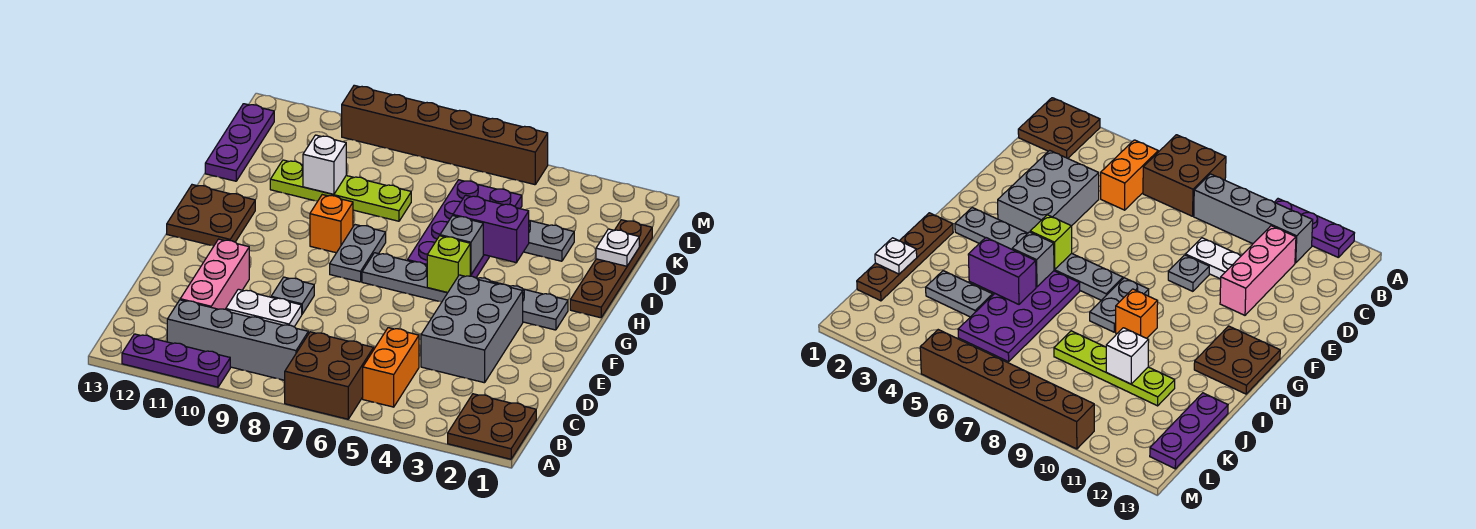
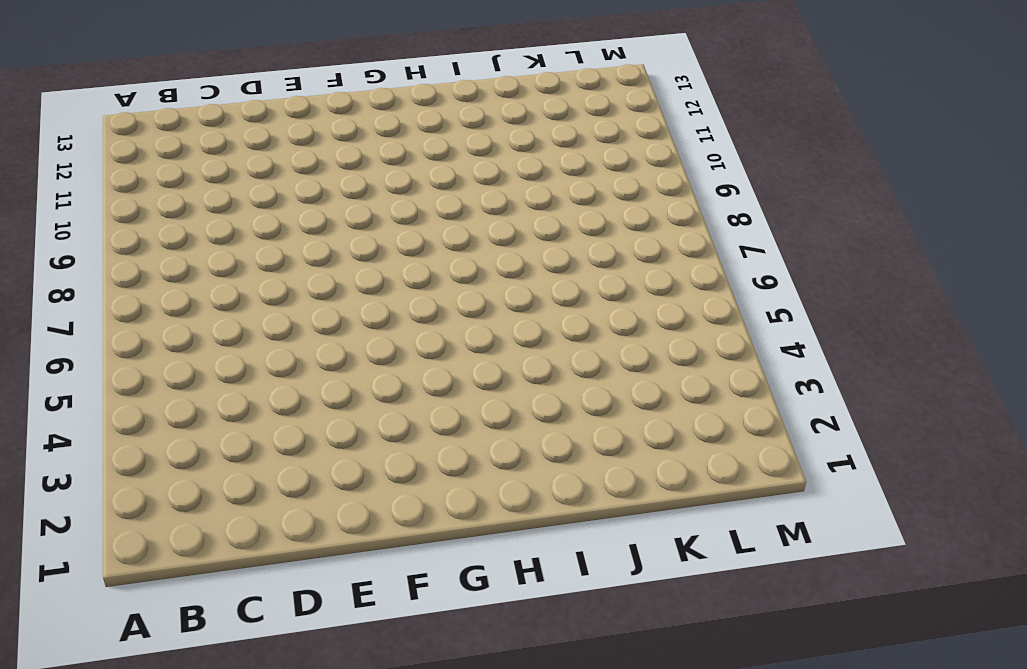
none -> brown 2x2 plate [448,394,536,459]
none -> brown 2x2 brick [285,332,374,419]
none -> purple 1x3 plate [122,334,230,387]

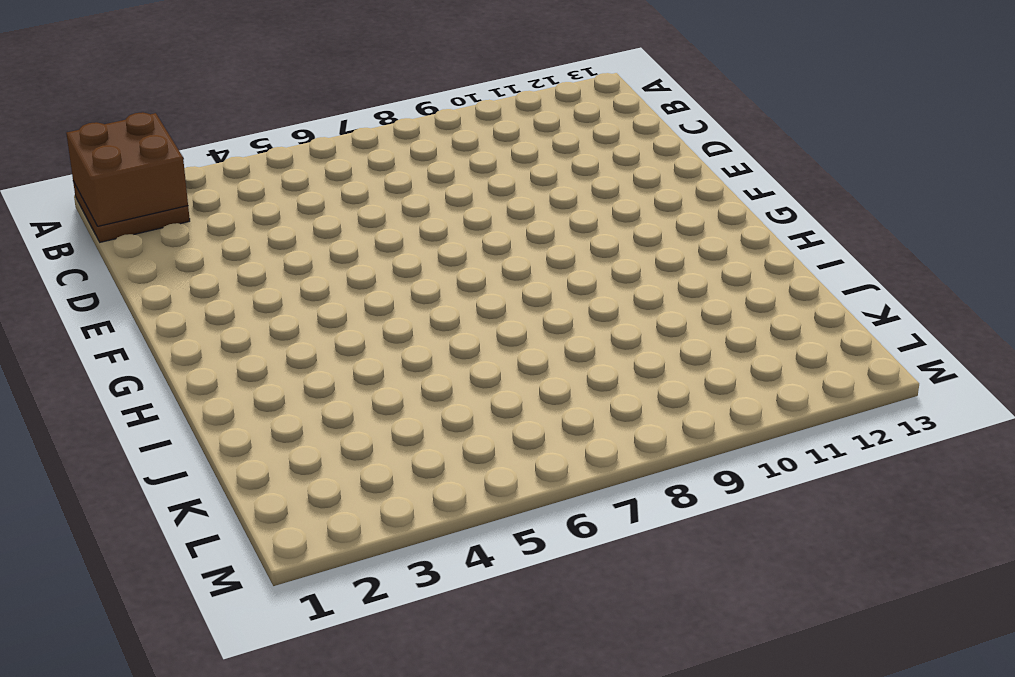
brown 2x2 brick [66,112,188,226] -> brown 2x2 brick moved to [285,332,374,419]
none -> purple 1x3 plate [122,334,230,387]
none -> orange 1x2 brick [363,328,419,407]
none -> grey 1x4 brick [167,300,308,380]

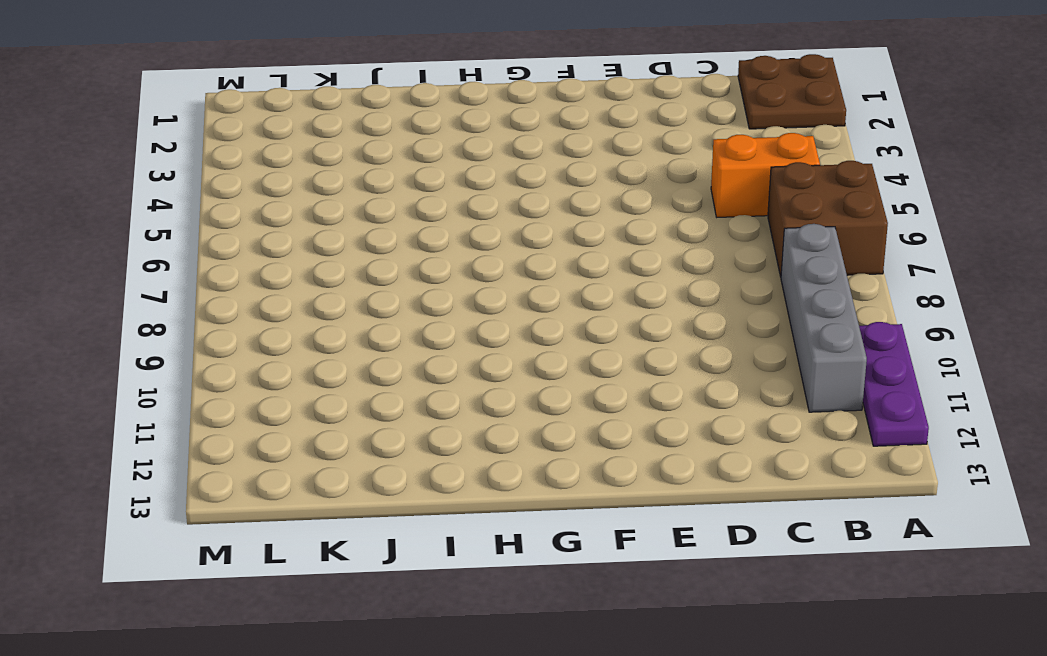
none -> pink 1x3 brick [180,239,249,309]
none -> grey 2x3 brick [421,275,523,383]
none -> white 1x2 plate [226,289,302,327]

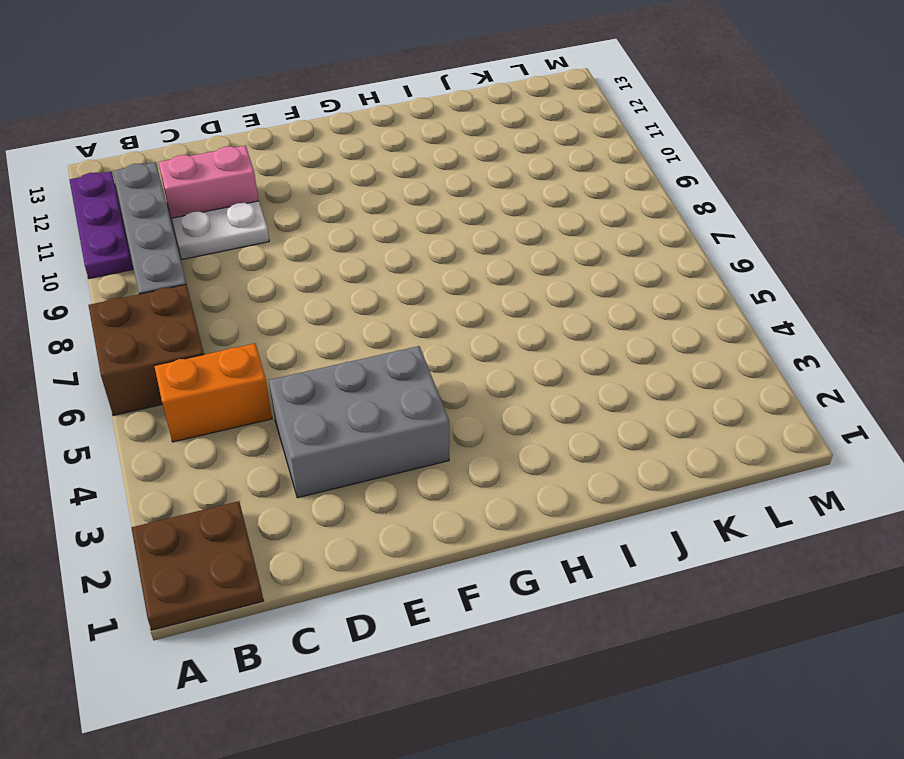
white 1x2 plate [172,201,269,259] -> white 1x2 plate turned to [226,289,302,327]
pink 1x2 brick [158,145,258,220] -> pink 1x3 brick [180,239,249,309]
none -> grey 1x1 plate [271,277,314,314]
none -> grey 1x6 plate [362,253,568,330]
none -> grey 1x2 plate [330,225,386,282]

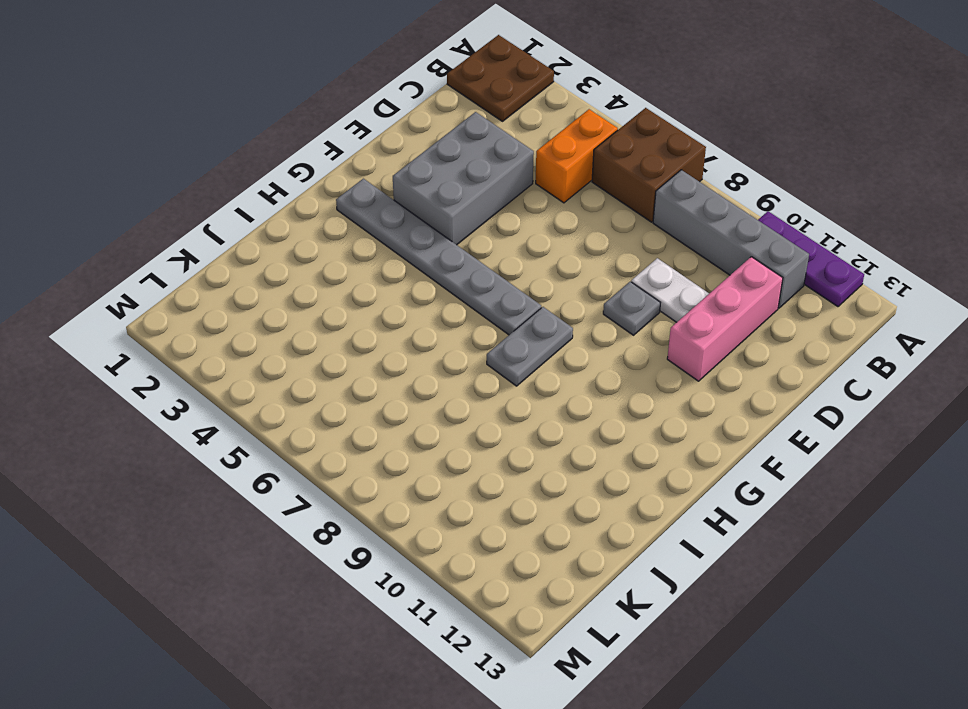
none -> brown 2x2 plate [167,185,255,246]
none -> brown 1x4 plate [570,220,652,318]
none -> purple 2x4 plate [408,180,522,277]

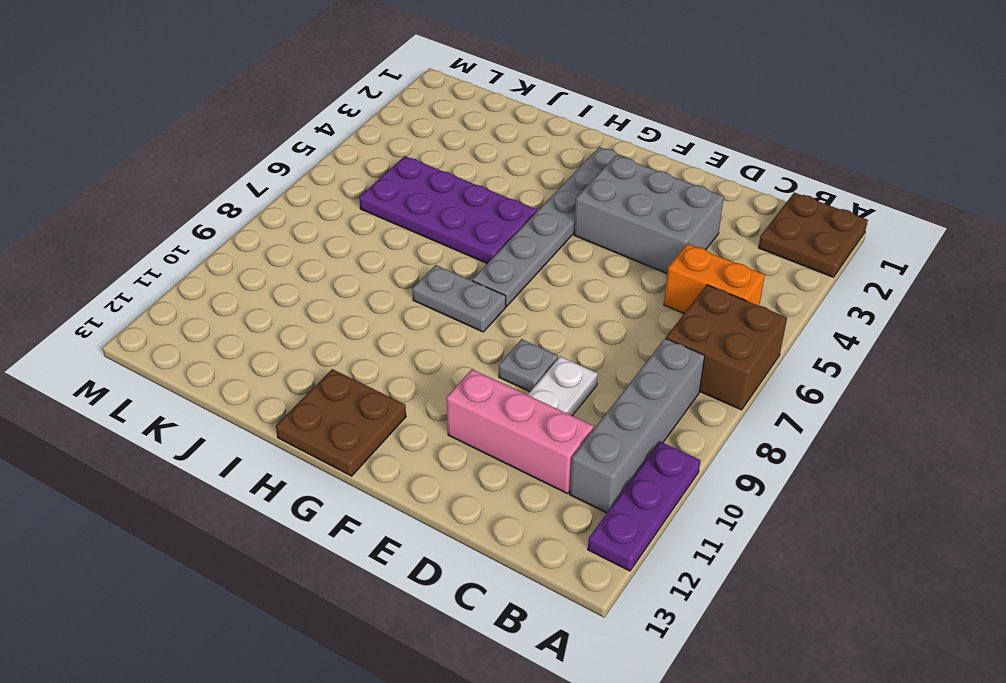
none -> brown 1x4 plate [570,220,652,318]
none -> orange 1x1 brick [310,195,353,253]
none -> grey 1x2 plate [524,220,574,261]

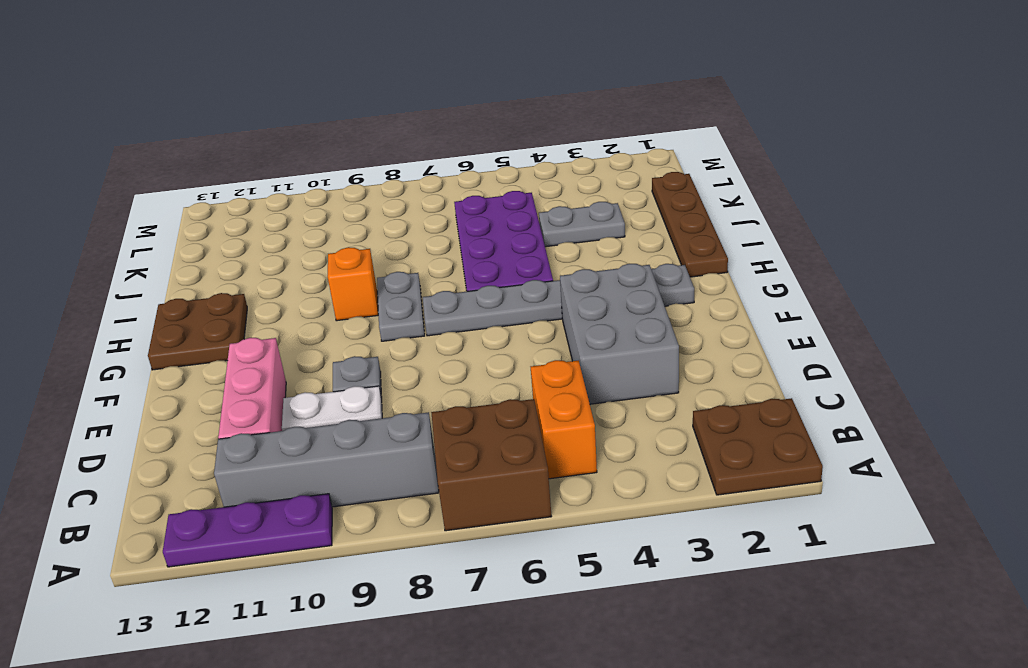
none -> lime 1x4 plate [270,160,411,221]
none -> purple 1x3 plate [205,104,274,181]
none -> brown 1x6 brick [342,85,548,185]

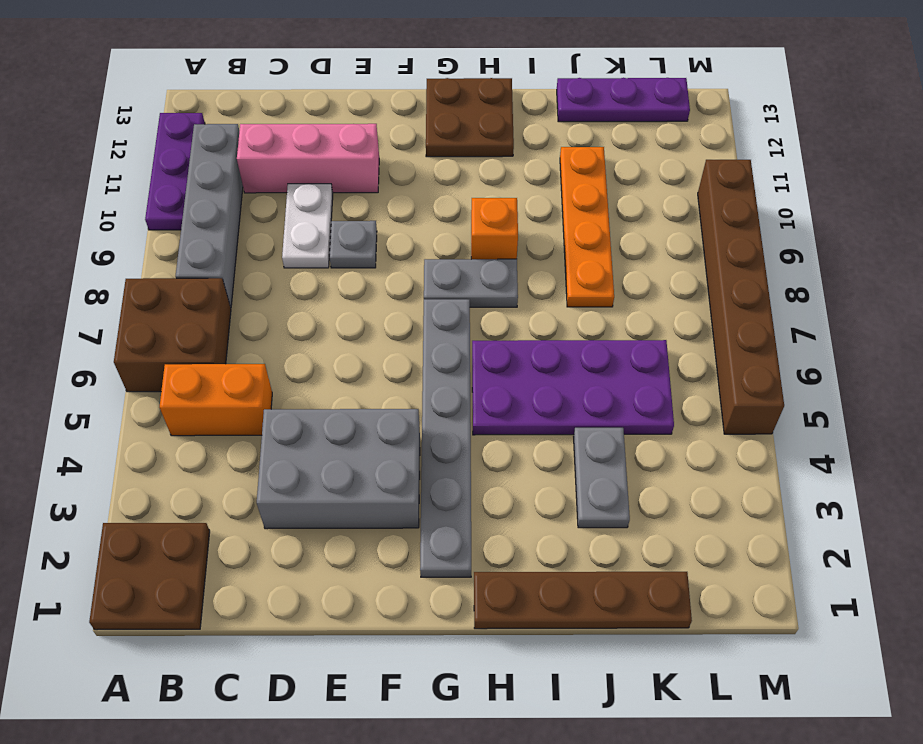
orange 1x4 plate [560,147,614,307] -> lime 1x4 plate [270,160,411,221]
none -> lime 1x1 brick [427,236,470,293]
none -> grey 1x1 brick [440,216,483,275]
none -> purple 1x2 brick [453,195,529,263]

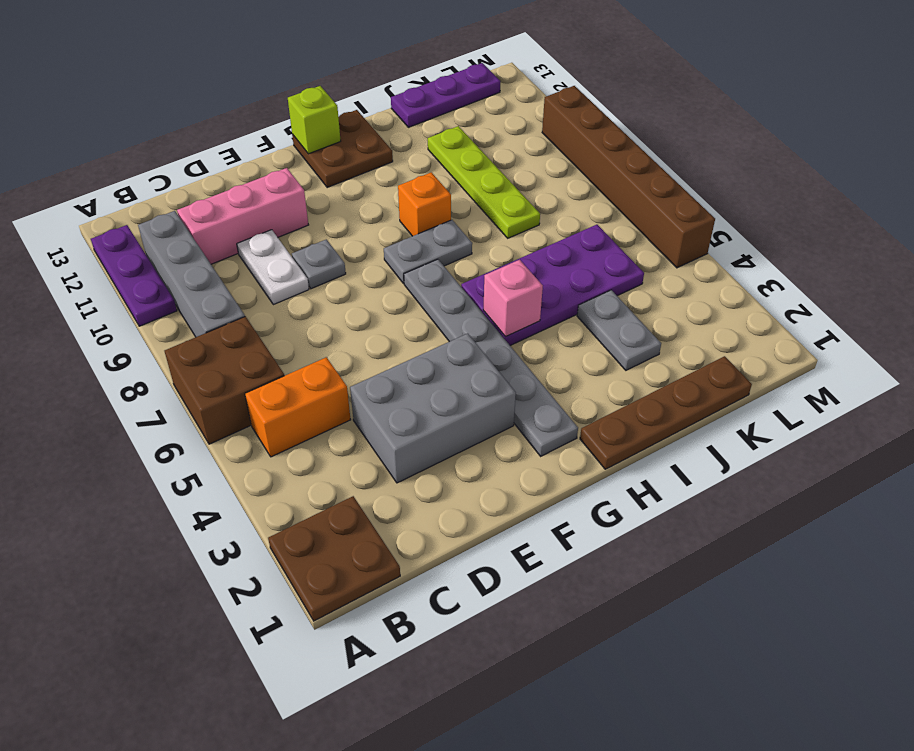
lime 1x1 brick [288,86,341,154] -> lime 1x1 brick moved to [427,236,470,293]
pink 1x1 brick [483,260,543,337] -> grey 1x1 brick [440,216,483,275]
none -> purple 1x2 brick [453,195,529,263]
none -> white 1x1 plate [596,229,639,266]
none -> white 1x1 brick [303,135,346,194]

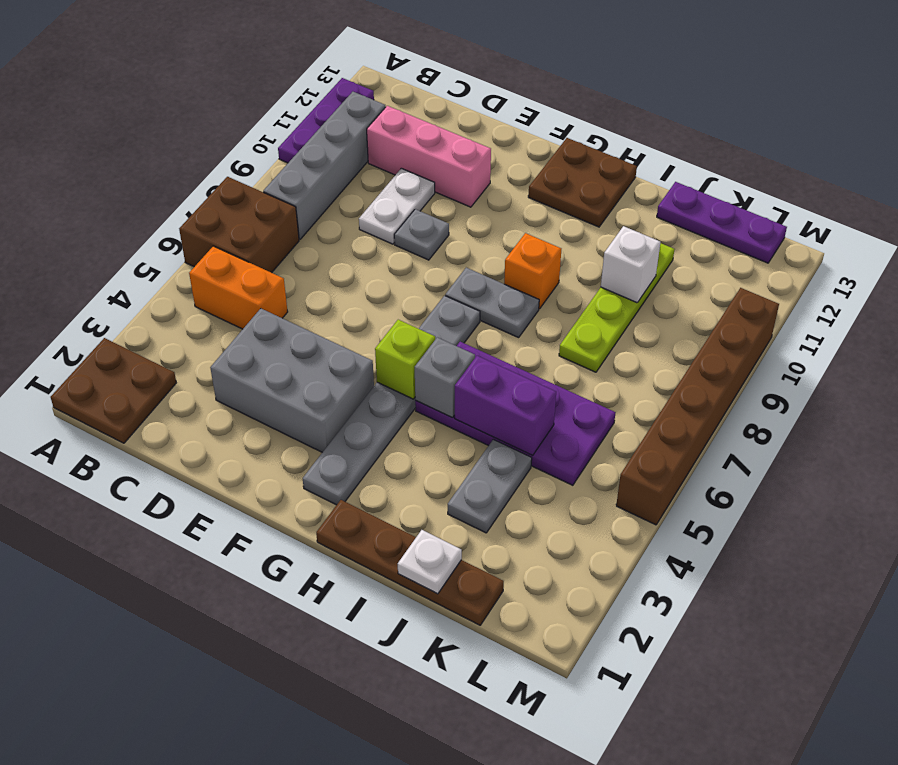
purple 1x2 brick [455,356,556,455] -> purple 1x2 brick turned to [453,195,529,263]

